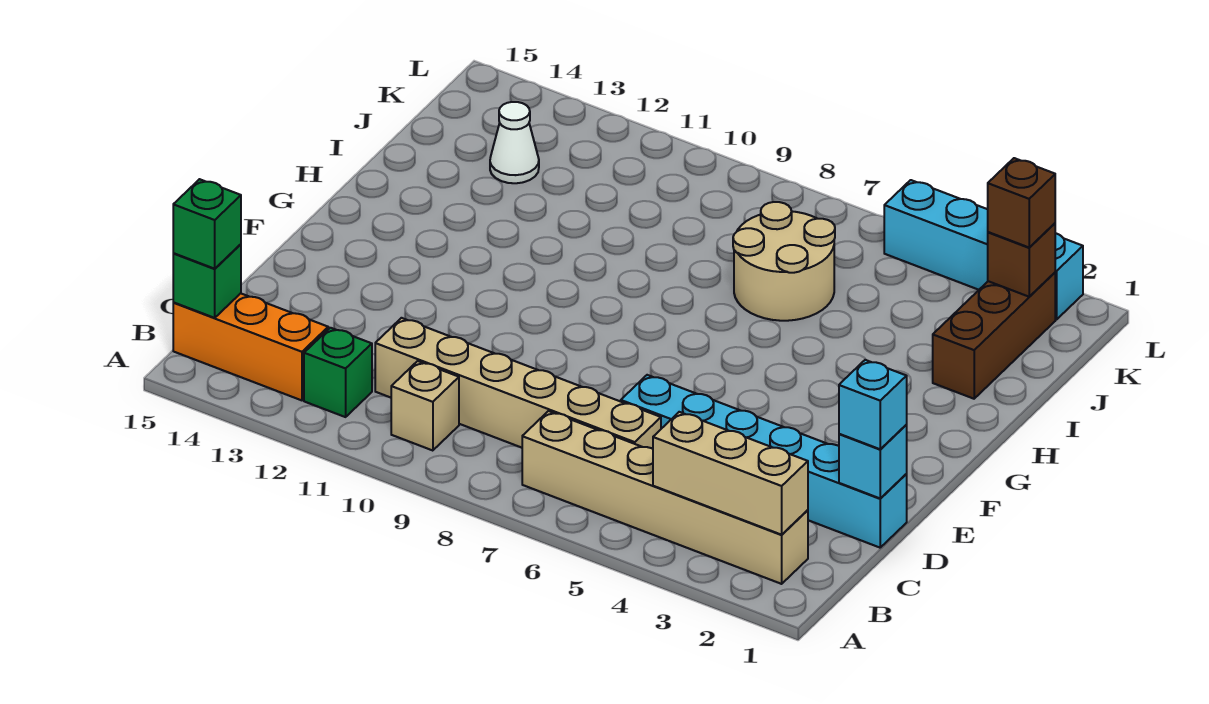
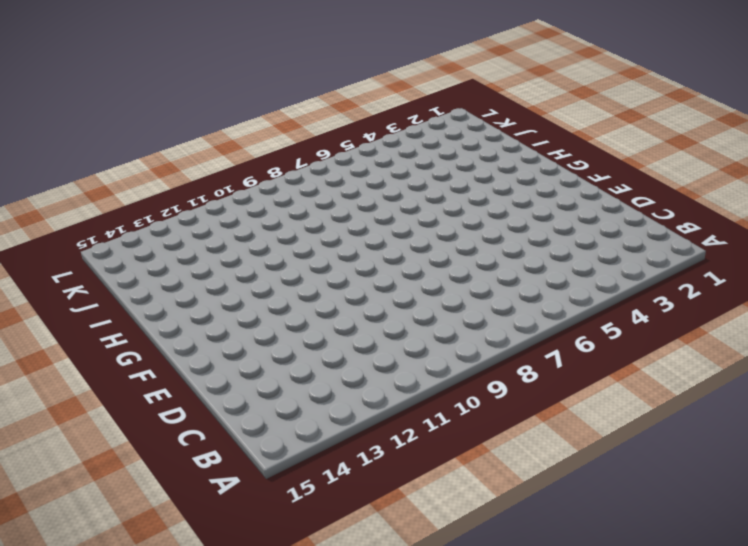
none -> tan 1x6 brick [522,411,808,584]
none -> tan 1x1 brick [391,361,459,451]
none -> green 1x1 brick [304,328,372,417]

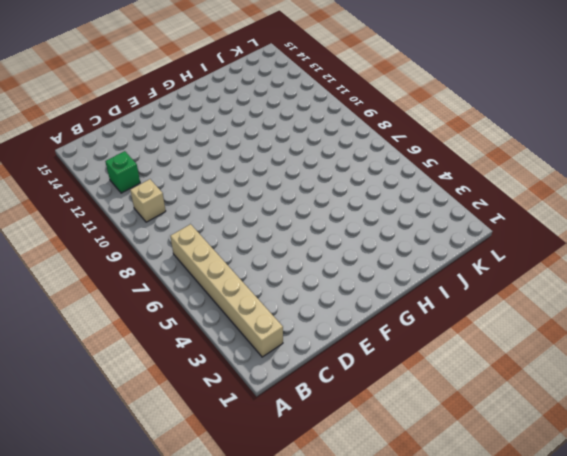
none -> orange 1x3 brick [173,293,328,400]
none -> tan 1x6 brick [375,318,661,449]
none -> cyan 1x6 brick [621,375,907,548]

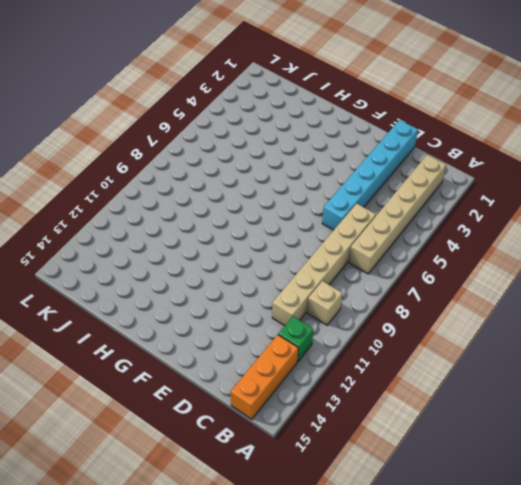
none -> brown 1x3 brick [933,273,1055,399]
none -> tan 2x2 round brick [733,202,835,321]
none -> white 1x1 cone [490,102,539,183]

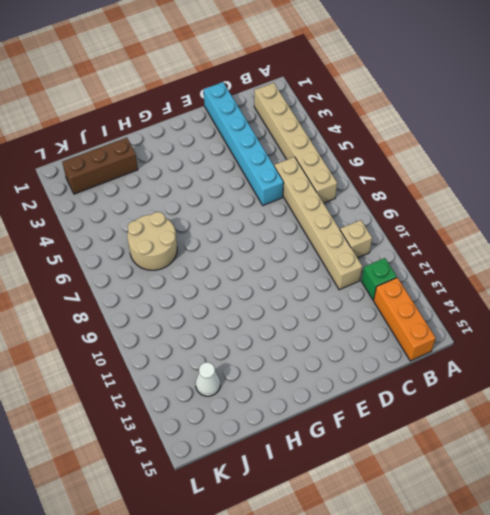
none -> cyan 1x4 brick [884,180,1083,319]
none -> tan 1x3 brick [653,412,808,535]
none -> green 1x1 brick [173,244,241,318]

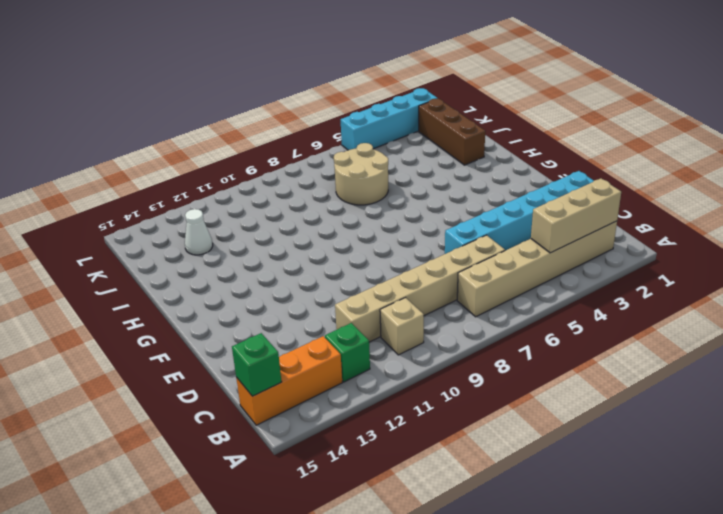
none -> cyan 1x1 brick [839,425,907,499]
none -> brown 1x1 brick [988,223,1055,297]
none -> green 1x1 brick [173,179,241,269]

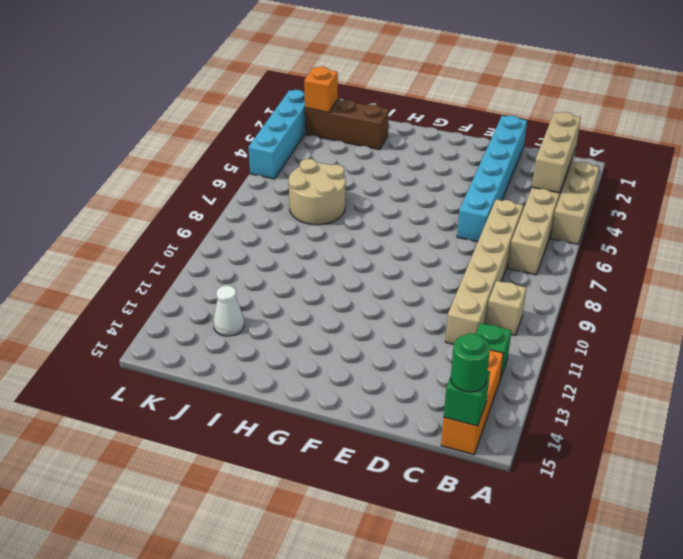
tan 1x3 brick [551,162,599,244] -> none
green 1x1 round brick [451,333,490,392] -> green 1x1 brick [173,179,241,269]
orange 1x1 brick [304,67,338,112] -> brown 1x1 brick [988,223,1055,297]
none -> cyan 1x1 brick [839,425,907,499]
none -> cyan 1x1 brick [839,360,907,449]
none -> brown 1x1 brick [988,158,1055,247]

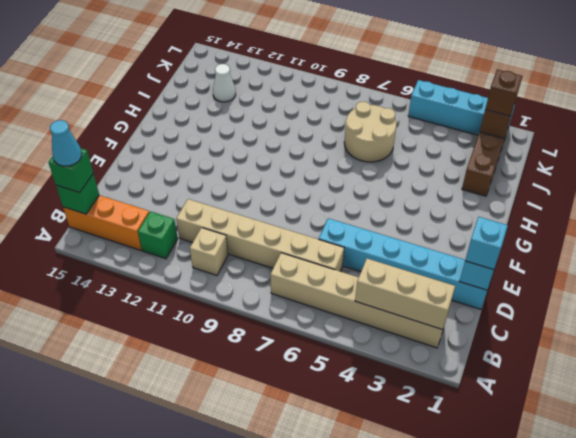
cyan 1x1 cone [50,120,82,166] -> none

